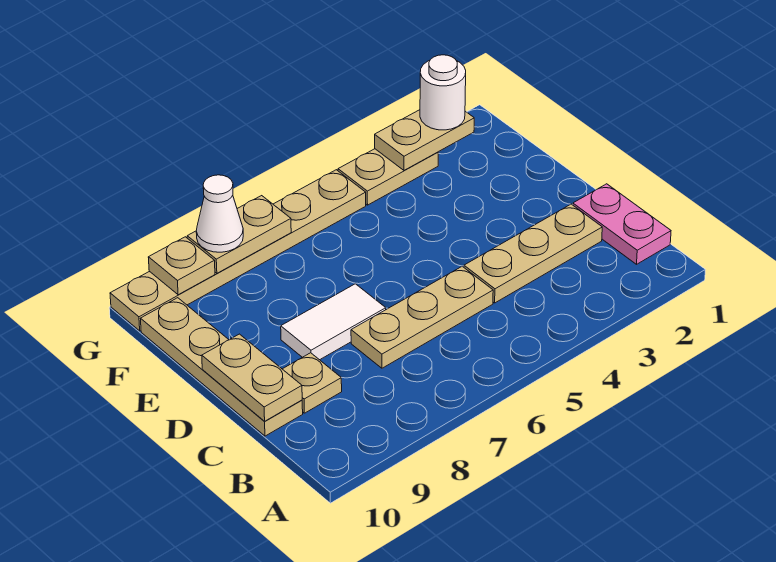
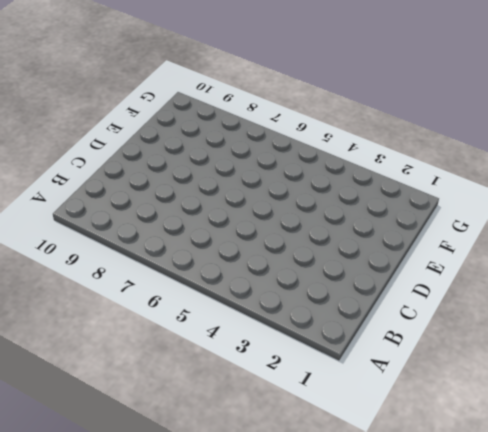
none -> pink 1x2 plate [573,184,671,264]
none -> tan 1x3 plate [464,204,602,303]
none -> tan 1x3 plate [351,266,493,368]

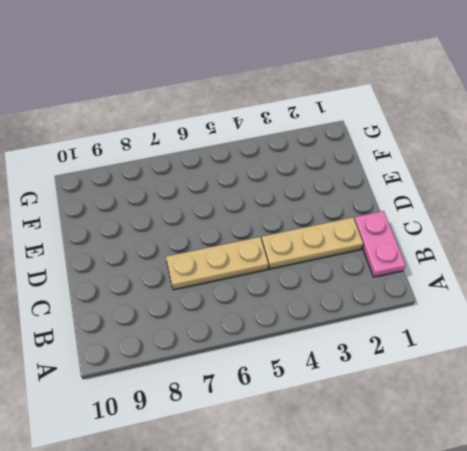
none -> tan 1x1 plate [283,353,342,413]
none -> tan 1x4 plate [140,298,303,436]
none -> white 1x2 tile [281,284,386,360]

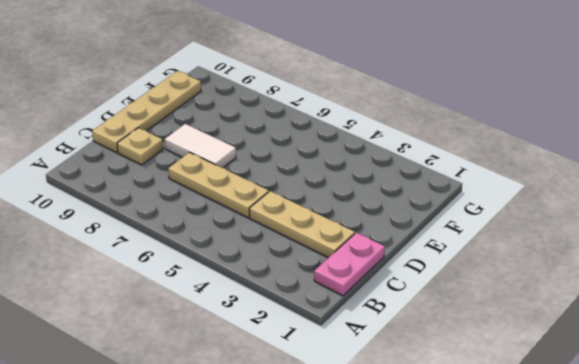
none -> tan 1x2 plate [338,149,438,205]
none -> tan 1x6 plate [110,170,366,331]
none -> tan 1x2 plate [202,334,302,421]

